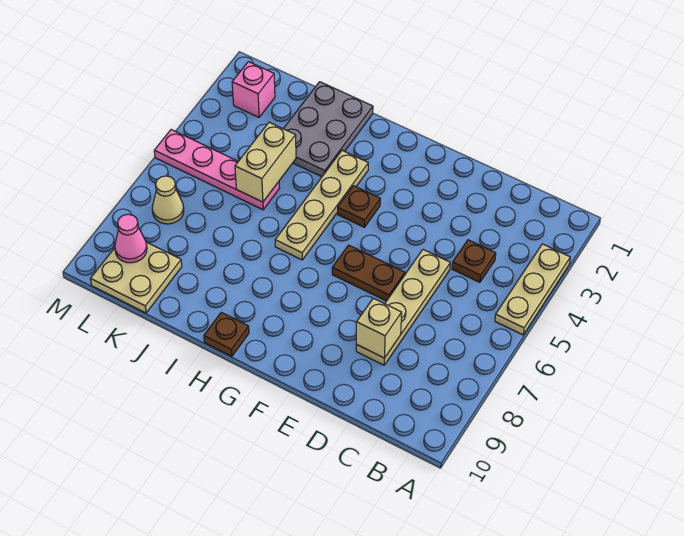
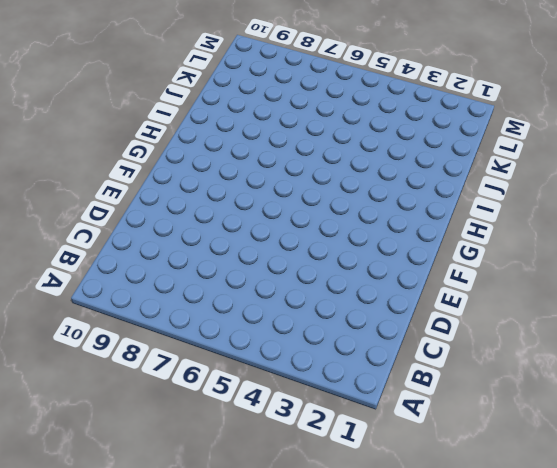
none -> tan 1x3 plate [495,244,570,335]
none -> brown 1x1 plate [452,240,496,282]
none -> tan 1x4 plate [356,250,450,365]

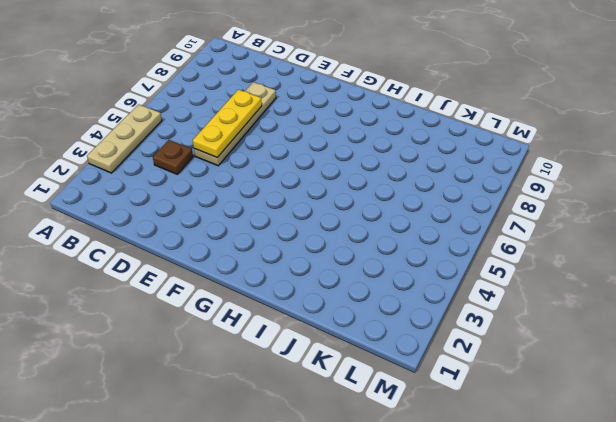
yellow 1x3 plate [193,90,262,158] -> none
none -> brown 1x2 plate [332,245,405,301]
none -> brown 1x1 plate [338,186,380,227]
none -> tan 1x4 plate [275,150,368,260]

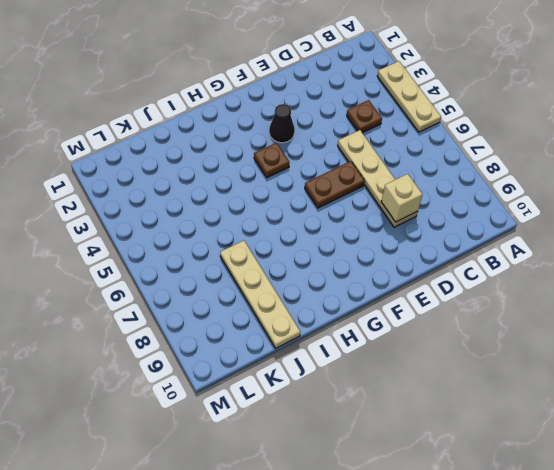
black 1x1 cone [269,104,295,143] -> none
tan 1x4 plate [220,241,300,348] -> tan 1x4 plate moved to [275,150,368,260]
none -> brown 1x1 plate [204,312,249,356]
none -> grey 2x3 plate [283,82,373,177]
none -> pink 1x4 plate [154,130,280,210]

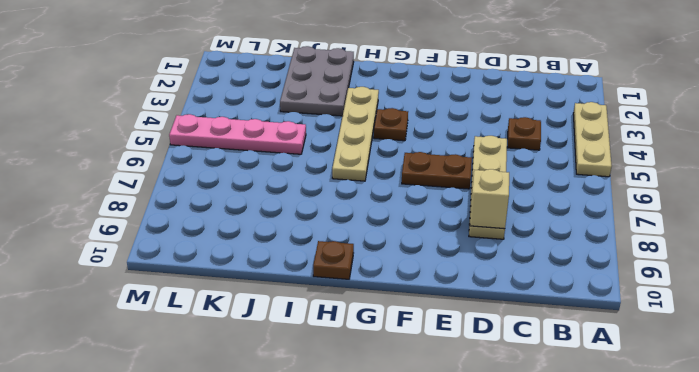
none -> tan 2x2 plate [91,242,182,313]
none -> pink 1x1 brick [232,62,275,117]
none -> tan 1x1 cone [152,176,184,224]

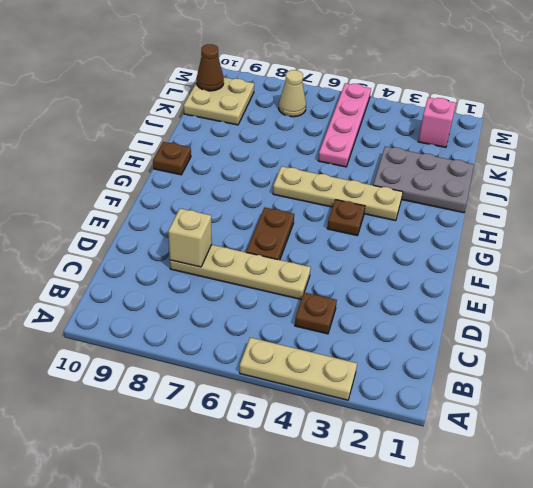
brown 1x1 cone [197,44,224,91] -> none
none -> tan 1x2 brick [235,122,296,202]
none -> pink 1x1 cone [115,214,147,263]

